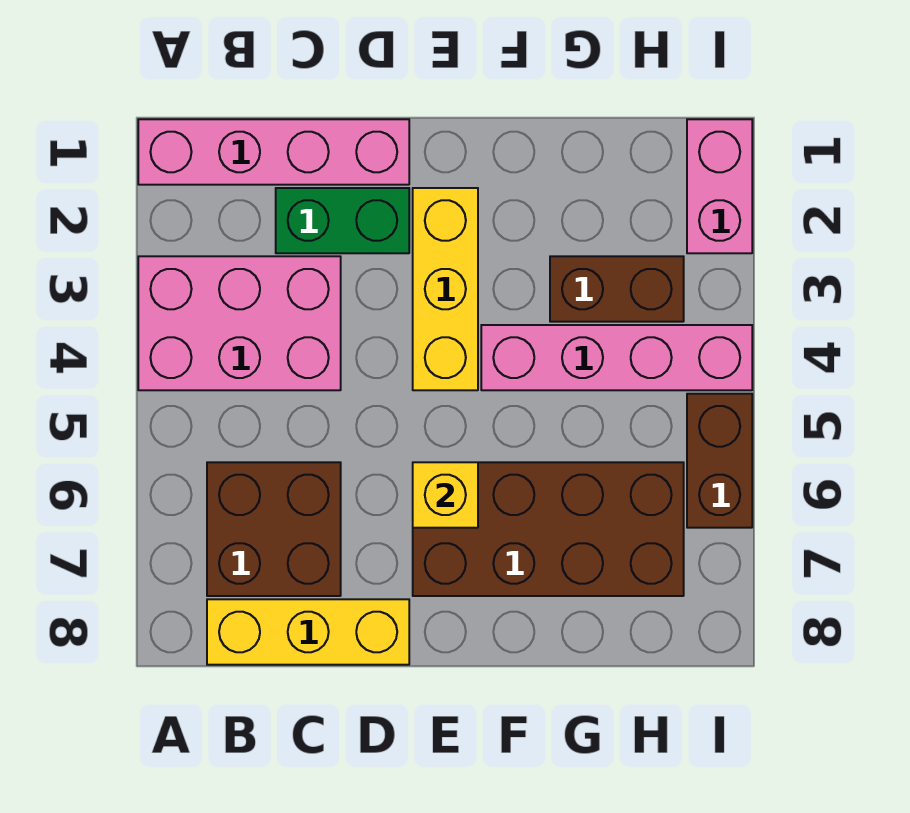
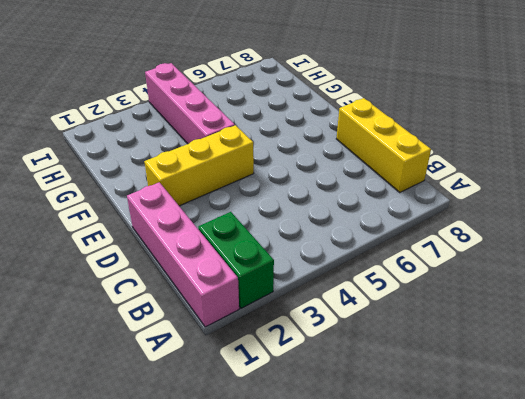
green 1x2 brick [198,212,274,308] -> green 1x2 brick moved to [276,188,409,253]
none -> pink 2x3 brick [138,256,341,390]
none -> brown 2x2 brick [207,462,341,596]
none -> brown 2x4 brick [413,462,684,596]

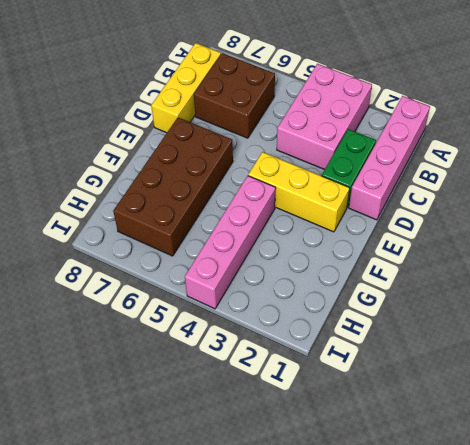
none -> brown 1x2 brick [550,256,684,322]
none -> pink 1x2 brick [687,119,752,253]
none -> brown 1x2 brick [687,394,752,528]

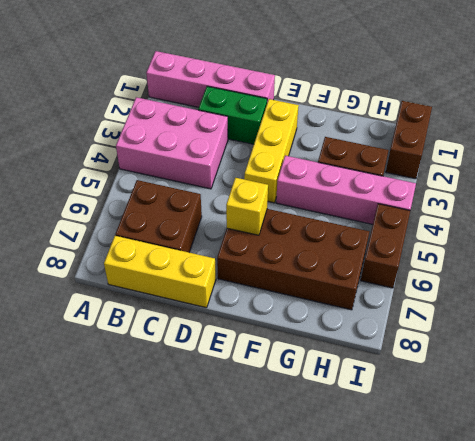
brown 1x2 brick [386,101,432,179] -> pink 1x2 brick [687,119,752,253]

